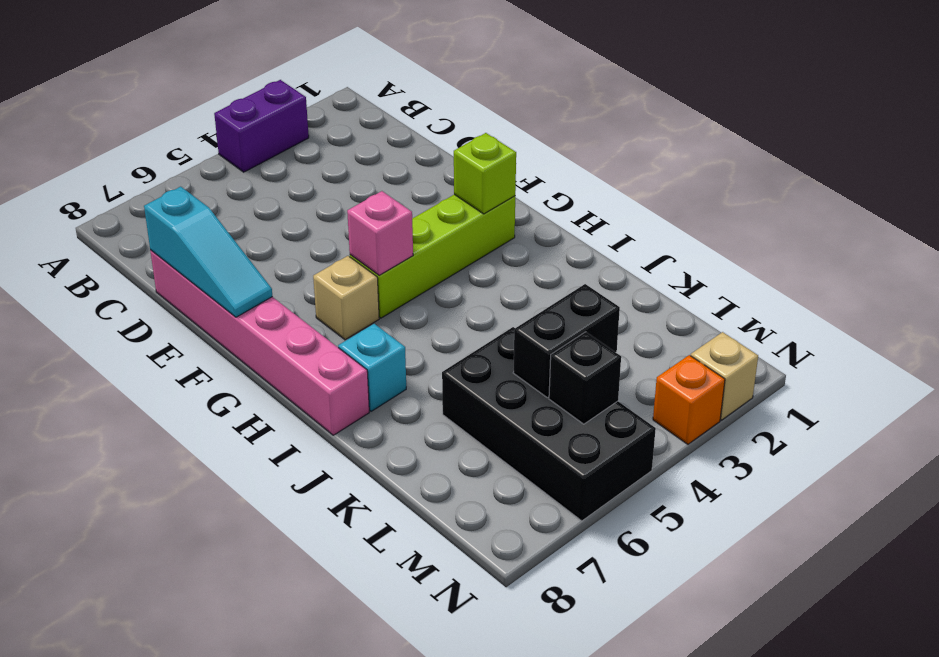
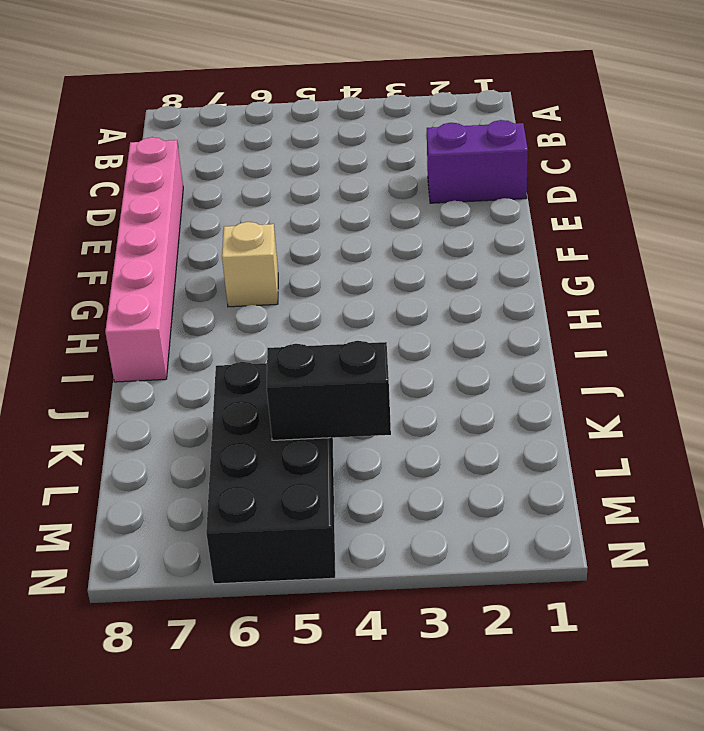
purple 1x2 brick [427,120,528,203] -> purple 1x2 brick moved to [214,80,309,172]
none -> lime 1x4 brick [350,194,515,318]
none -> cyan 1x1 brick [338,324,406,411]
none -> tan 1x1 brick [691,332,758,420]

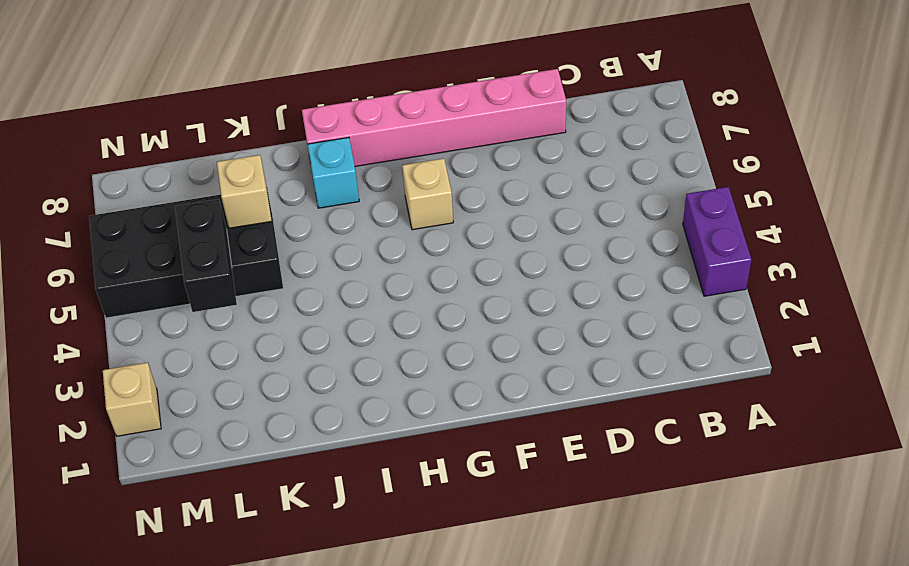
tan 1x1 brick [217,155,272,228] -> none
none -> lime 1x4 brick [350,194,515,318]
none -> orange 1x1 brick [653,355,725,444]
none -> cyan 1x3 slope [144,187,272,317]

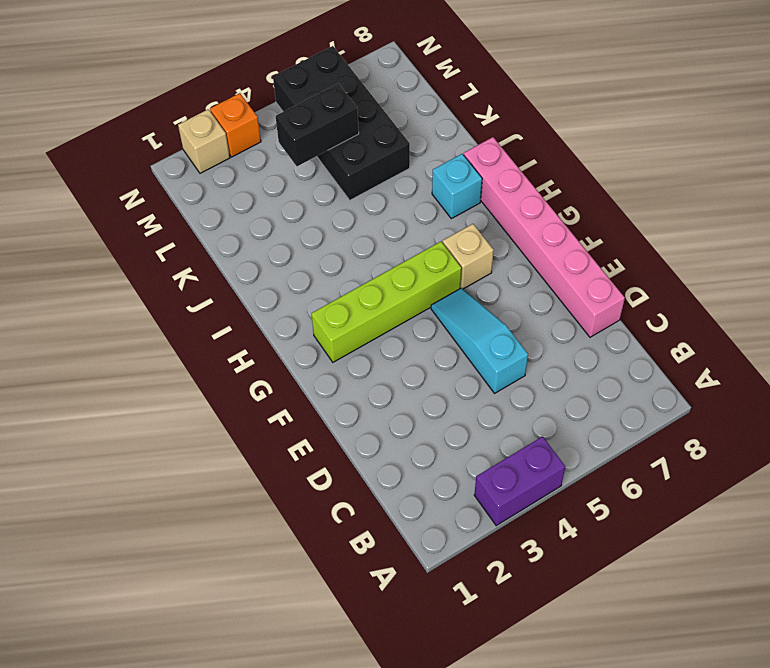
cyan 1x3 slope [431,288,528,393] -> cyan 1x3 slope moved to [144,187,272,317]
none -> lime 1x1 brick [454,133,516,214]
none -> pink 1x1 brick [347,191,413,275]
none -> black 1x1 brick [549,332,621,424]

